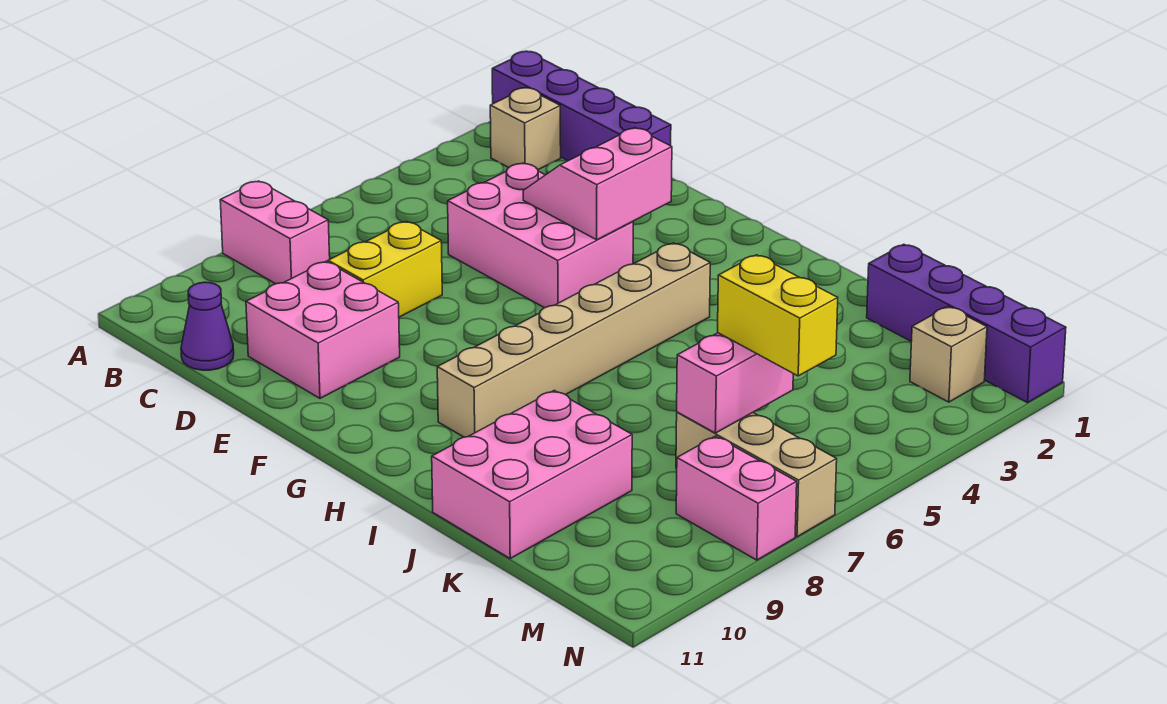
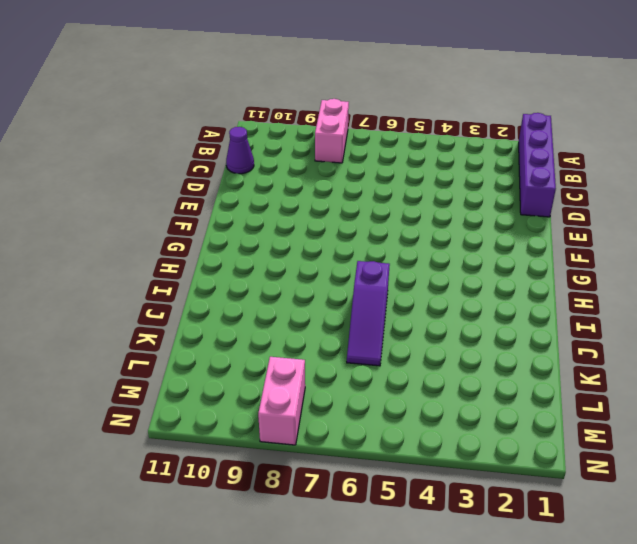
purple 1x3 slope [347,261,390,366] -> none
none -> tan 1x1 brick [490,88,561,170]
none -> pink 2x3 brick [448,163,633,308]
none -> yellow 1x2 brick [328,221,442,317]

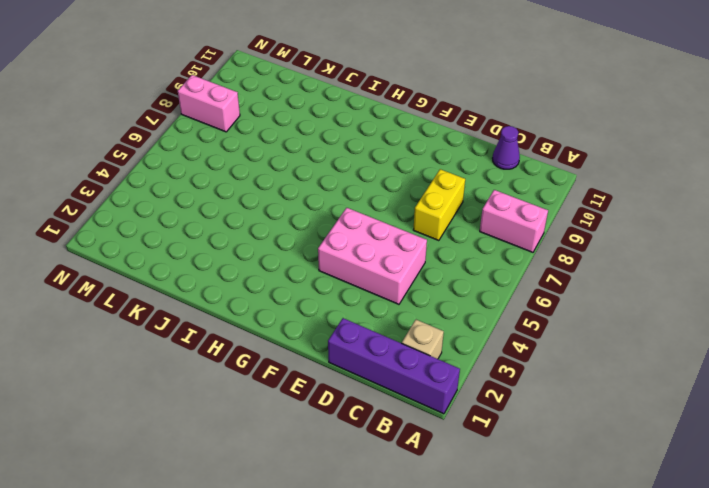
none -> pink 2x2 brick [246,261,400,398]
none -> tan 1x6 brick [437,243,710,437]
none -> pink 2x3 brick [432,390,632,558]

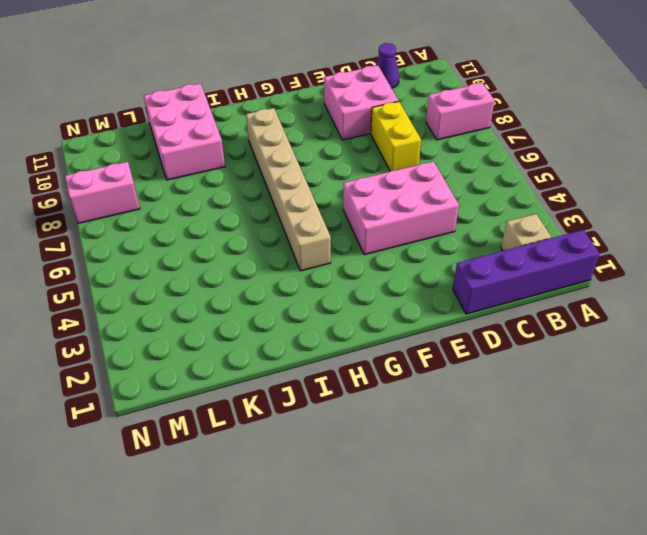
none -> purple 1x4 brick [867,244,1066,403]
none -> tan 1x3 brick [676,412,837,537]
none -> tan 1x1 brick [910,307,987,402]

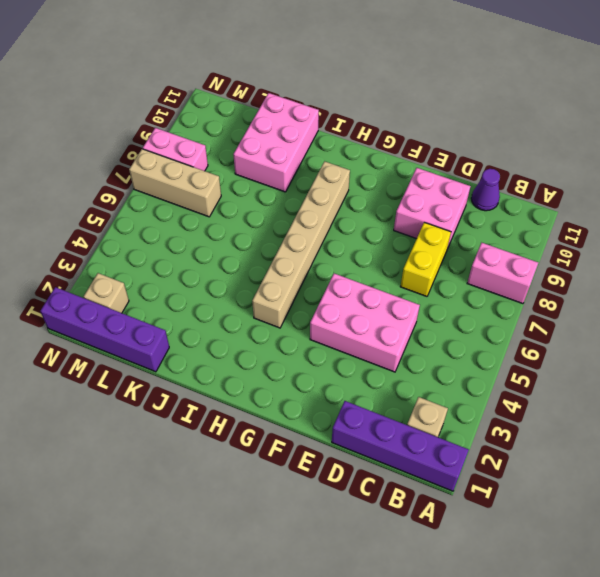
none -> pink 2x2 slope [523,128,672,240]
none -> pink 1x2 brick [677,333,793,433]
none -> yellow 1x2 brick [718,255,838,376]

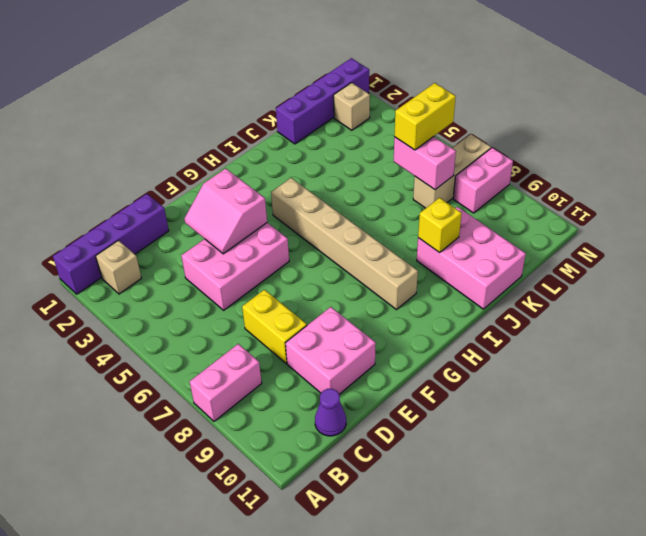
yellow 1x1 brick [418,198,462,253] -> none

